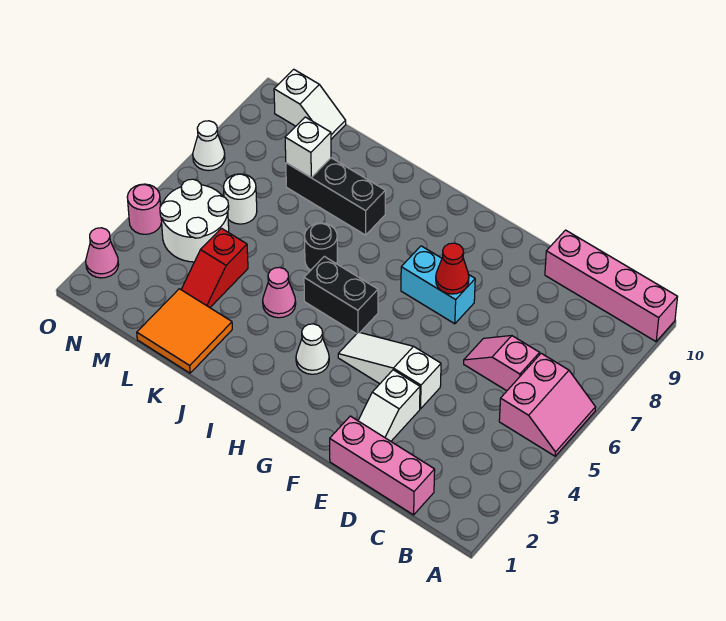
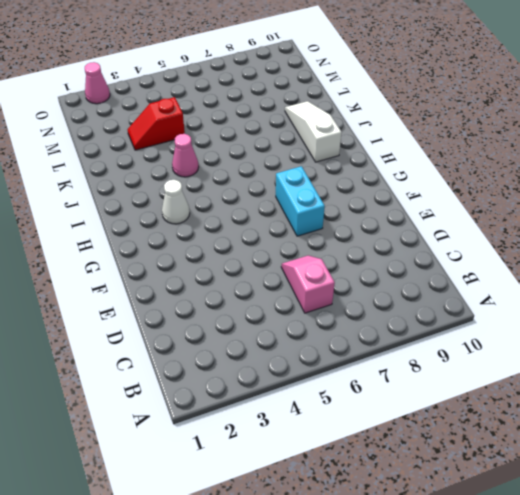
white 1x3 slope [285,101,342,162] -> white 1x3 slope moved to [338,332,441,409]
none -> pink 2x2 slope [499,353,595,456]
none -> pink 1x4 brick [545,230,677,342]
none -> pink 1x3 brick [330,416,435,515]

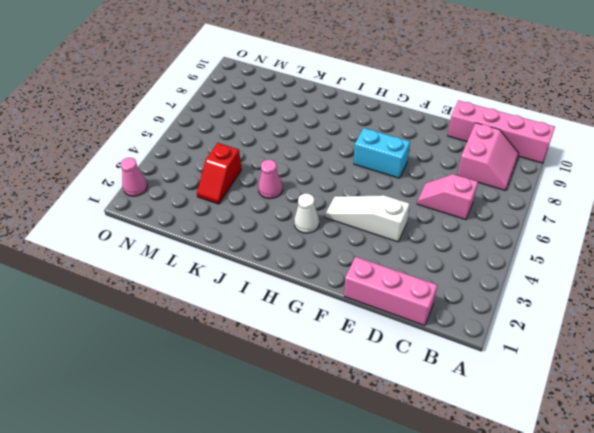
pink 2x2 slope [457,123,519,191] -> pink 2x2 slope moved to [499,353,595,456]
none -> white 1x2 slope [358,370,420,441]
none -> black 1x2 brick [304,256,378,334]
none -> black 1x1 round brick [305,223,337,270]

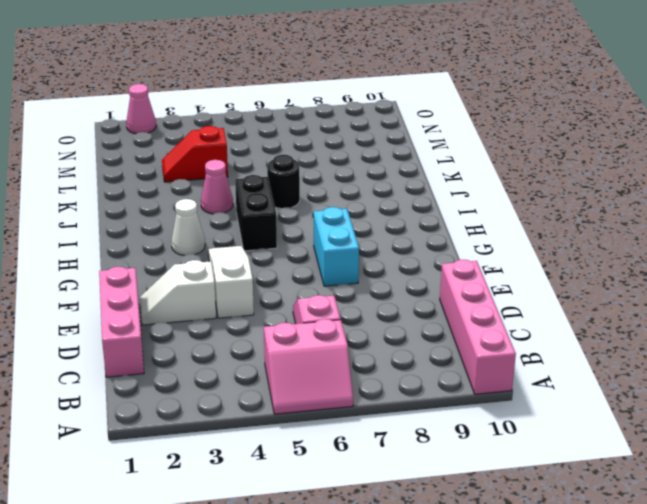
none -> black 1x3 brick [286,158,385,235]
none -> orange 2x2 tile [137,289,232,373]
none -> white 2x2 round brick [160,179,229,262]

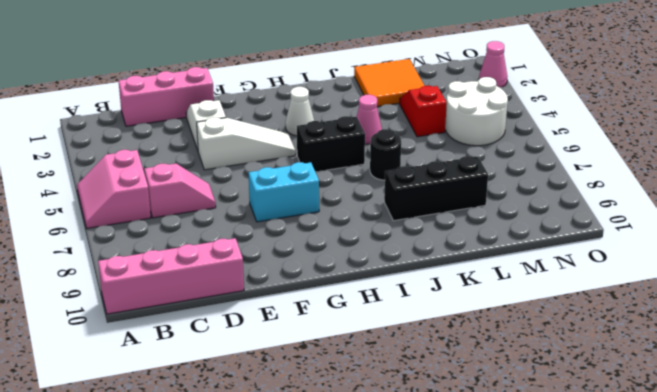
none -> white 1x1 round brick [224,174,257,224]
none -> white 1x2 slope [274,69,346,139]
none -> pink 1x1 round brick [127,184,162,234]

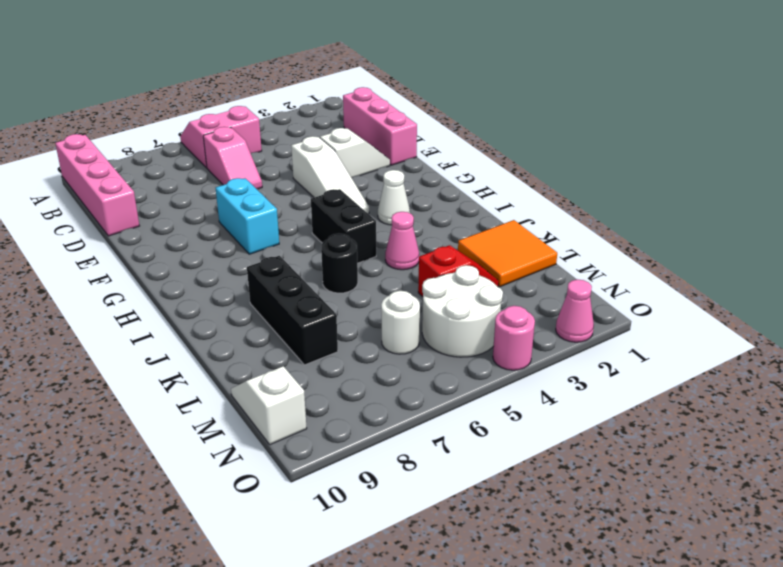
none -> white 1x1 cone [193,121,225,171]
none -> red 1x1 cone [436,243,469,294]
none -> white 1x1 brick [285,117,331,177]

